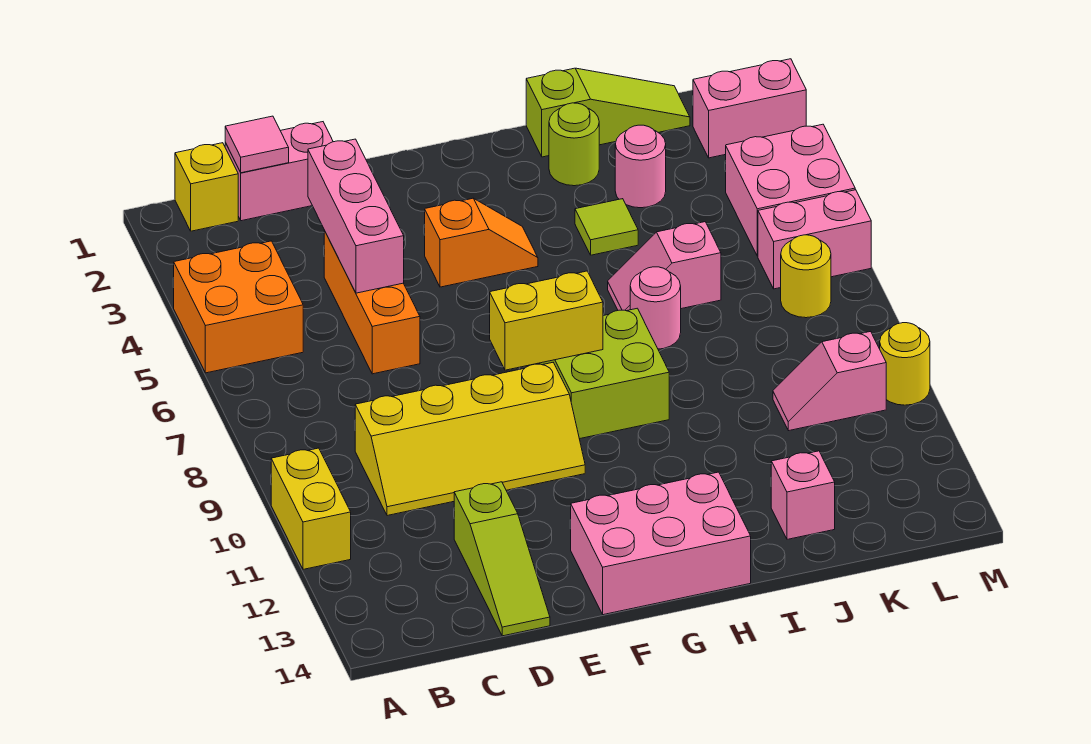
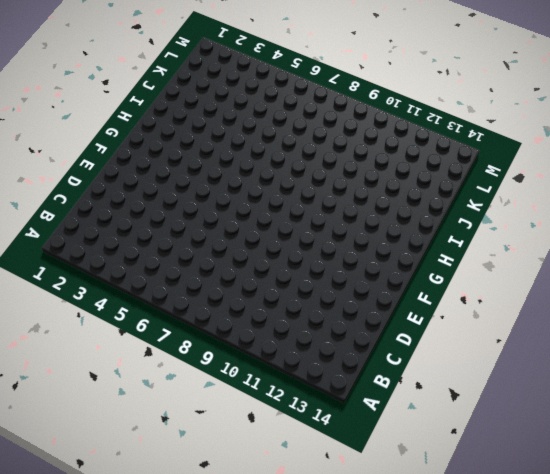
none -> orange 2x2 brick [173,241,303,373]
none -> yellow 1x2 brick [271,448,351,569]
none -> yellow 1x1 brick [175,143,238,231]

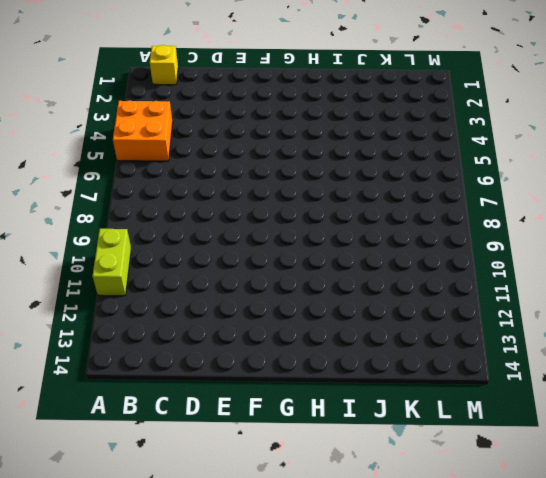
lime 1x2 brick [93,229,131,296] -> yellow 1x2 brick [271,448,351,569]
none -> pink 1x2 brick [225,122,333,221]
none -> yellow 2x4 slope [355,363,585,516]
none -> orange 1x3 brick [324,231,420,374]

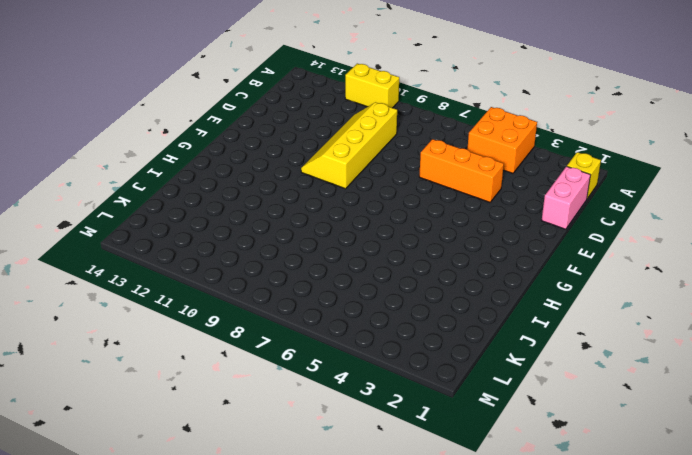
none -> lime 1x3 slope [454,482,550,636]
none -> orange 1x2 slope [425,198,538,287]
none -> pink 2x3 brick [571,472,751,615]

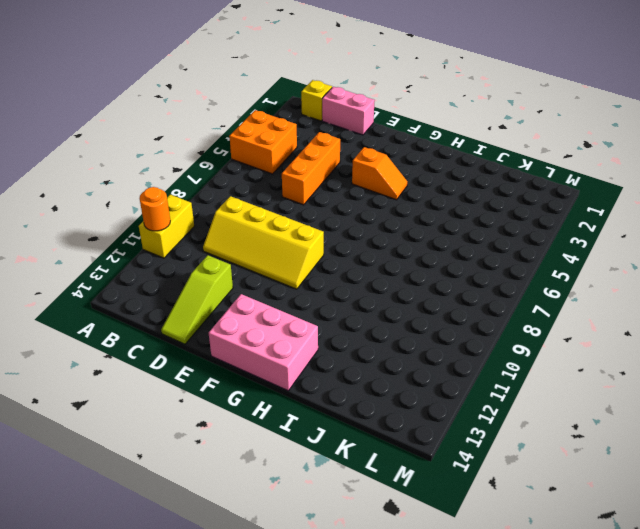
orange 1x1 round brick [140,187,170,231] -> none
none -> lime 2x2 brick [540,308,669,439]
none -> lime 1x3 slope [526,68,690,157]
none -> lime 1x1 round brick [549,103,599,186]

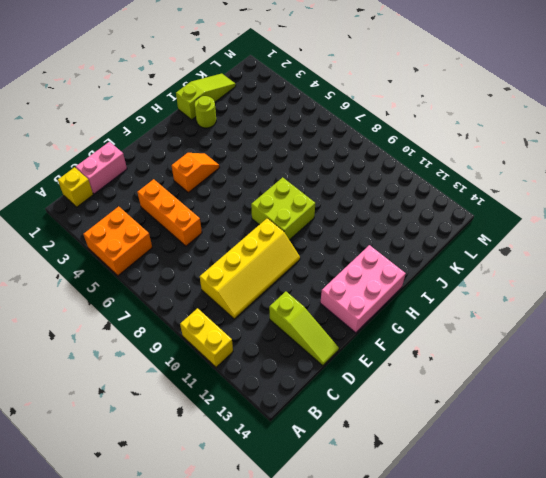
none -> lime 1x1 tile [575,199,638,255]
none -> pink 1x2 slope [608,222,721,311]
none -> pink 1x1 round brick [630,267,681,349]

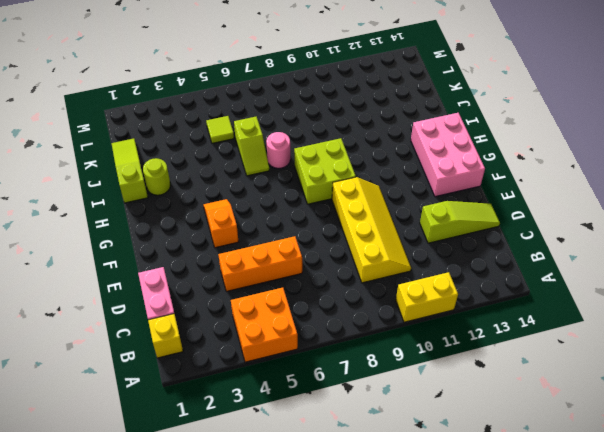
lime 1x2 slope [234,117,269,176] -> pink 1x2 slope [608,222,721,311]
lime 1x1 tile [206,116,234,143] -> lime 1x1 tile moved to [575,199,638,255]
none -> pink 1x1 round brick [615,125,666,208]
none -> pink 1x1 brick [771,451,835,539]
none -> pink 1x2 slope [773,331,886,431]

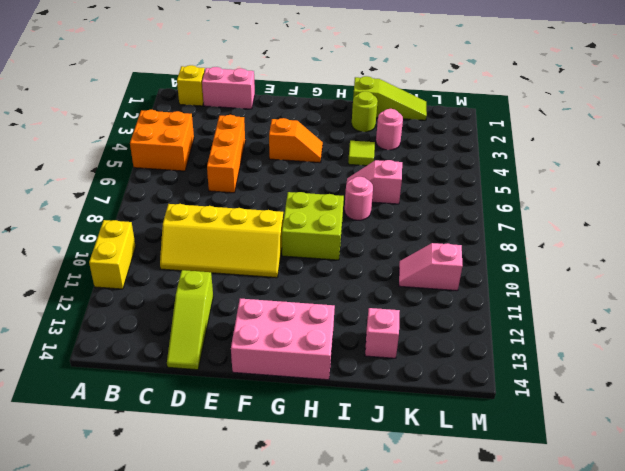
none -> pink 1x2 brick [693,59,806,158]
none -> pink 2x2 brick [726,124,855,256]
none -> pink 1x2 brick [758,190,871,289]

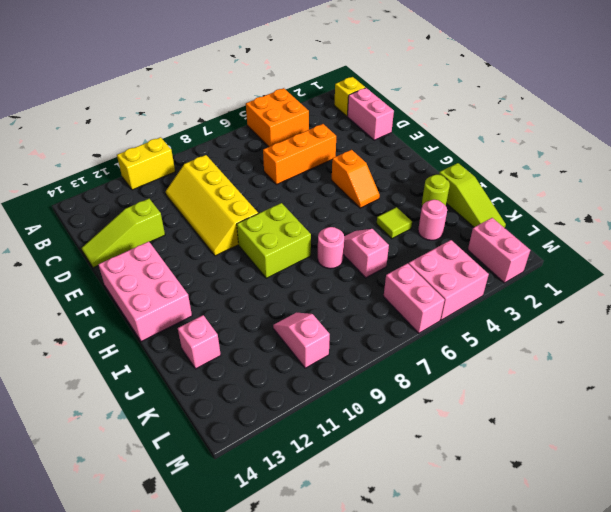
none -> yellow 1x1 round brick [781,235,831,318]
none -> yellow 1x1 round brick [880,323,930,405]
none -> pink 1x1 tile [225,116,289,173]

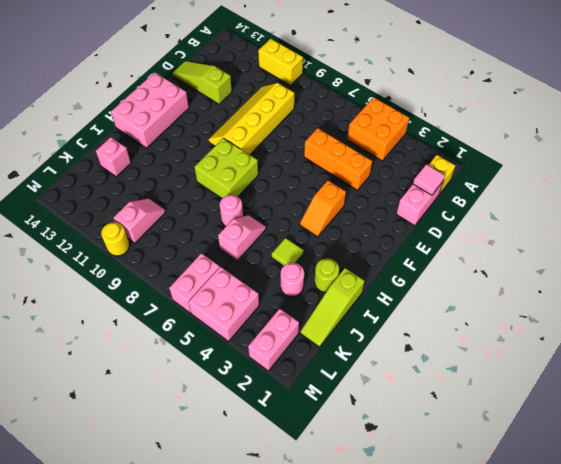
none -> yellow 1x1 round brick [781,235,831,318]
none -> pink 1x3 brick [308,139,404,293]
none -> yellow 1x2 brick [490,271,603,370]

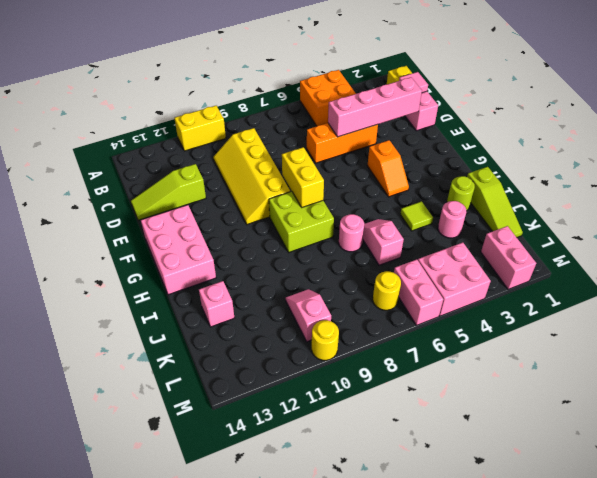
pink 1x4 brick [328,77,422,137] -> pink 1x3 brick [308,139,404,293]

